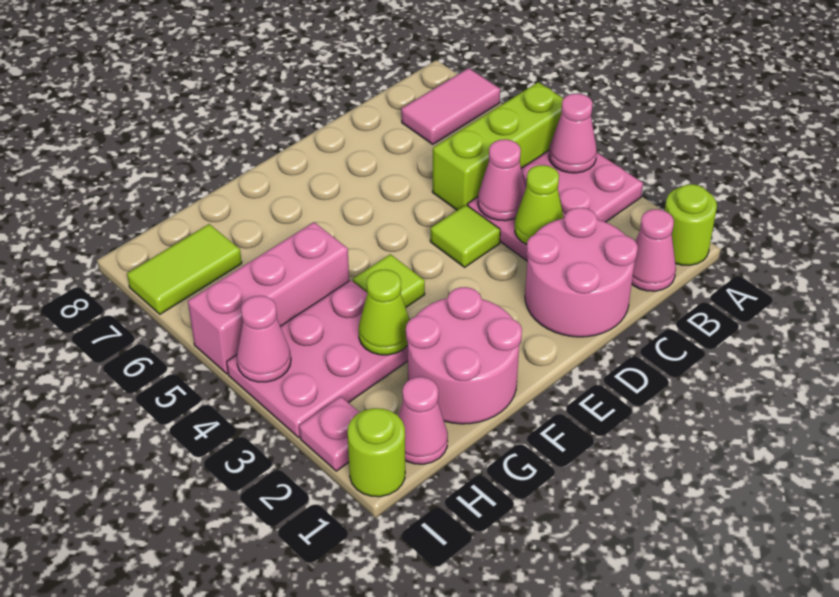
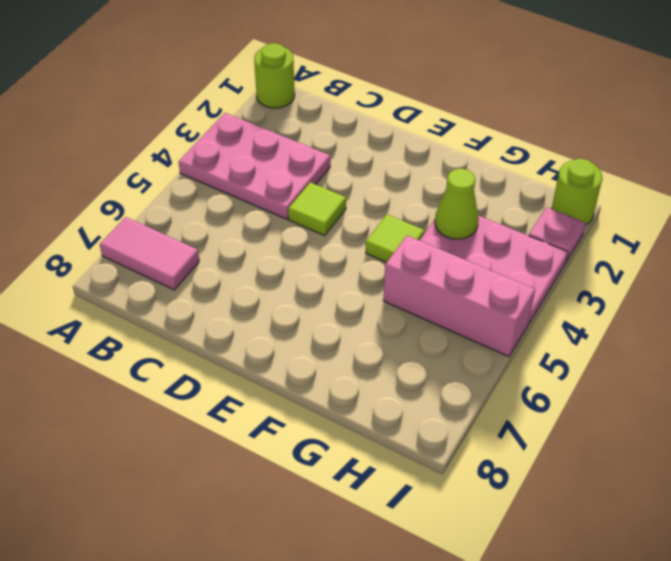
none -> lime 1x3 brick [433,82,564,210]
none -> pink 1x1 cone [632,209,676,291]
none -> pink 2x2 round brick [525,208,638,337]

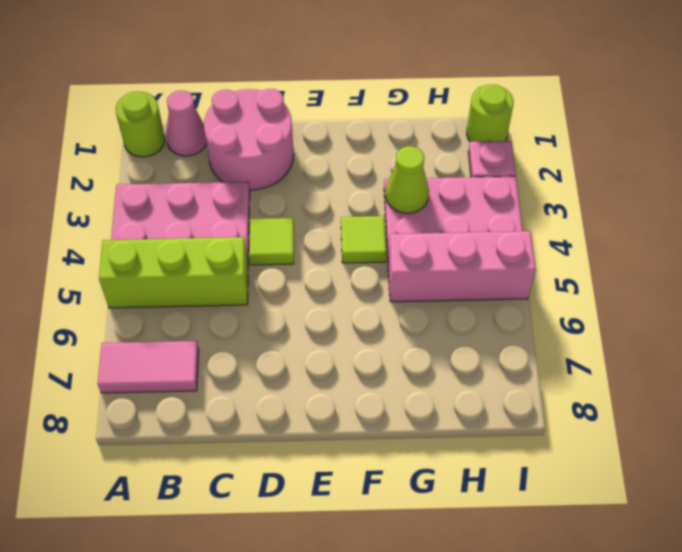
none -> pink 2x2 round brick [406,287,522,424]
none -> pink 1x1 cone [398,377,448,464]
none -> lime 1x2 tile [127,224,242,314]

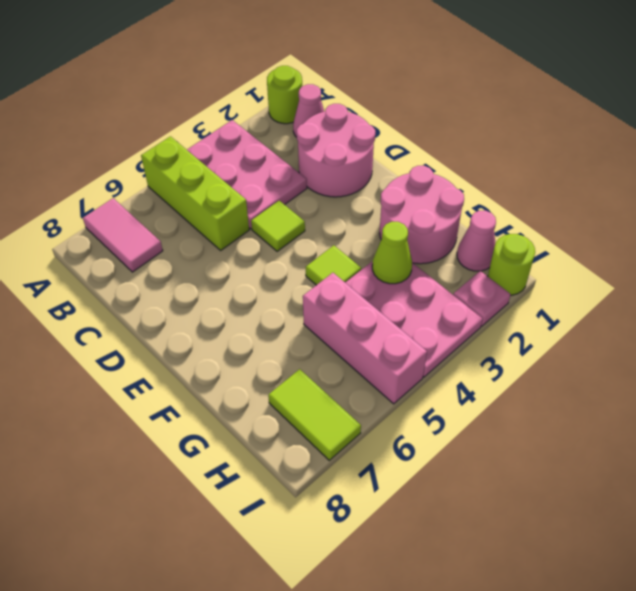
none -> pink 1x1 cone [549,94,597,173]
none -> lime 1x1 cone [515,165,564,244]
none -> pink 1x1 cone [478,139,526,221]

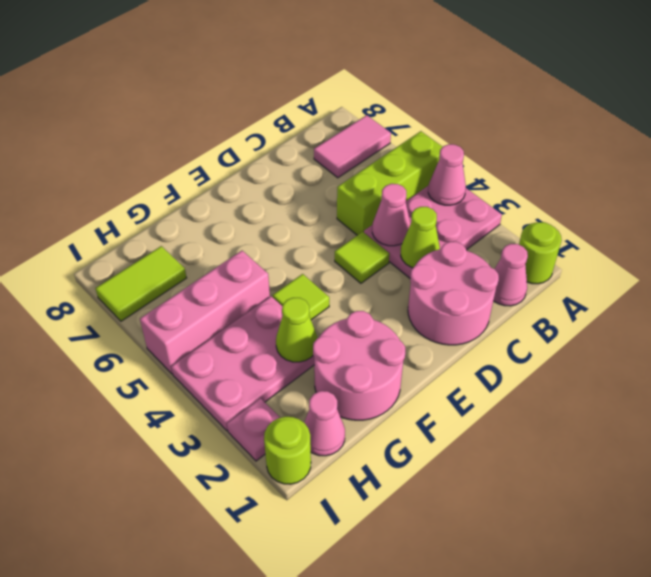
none -> pink 1x1 cone [237,296,291,382]

